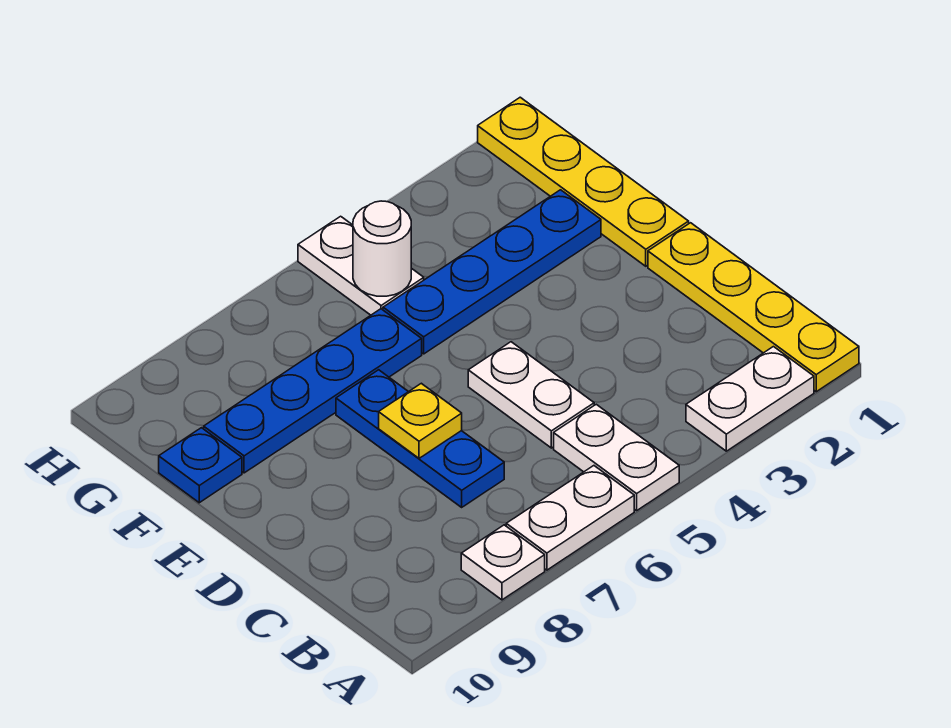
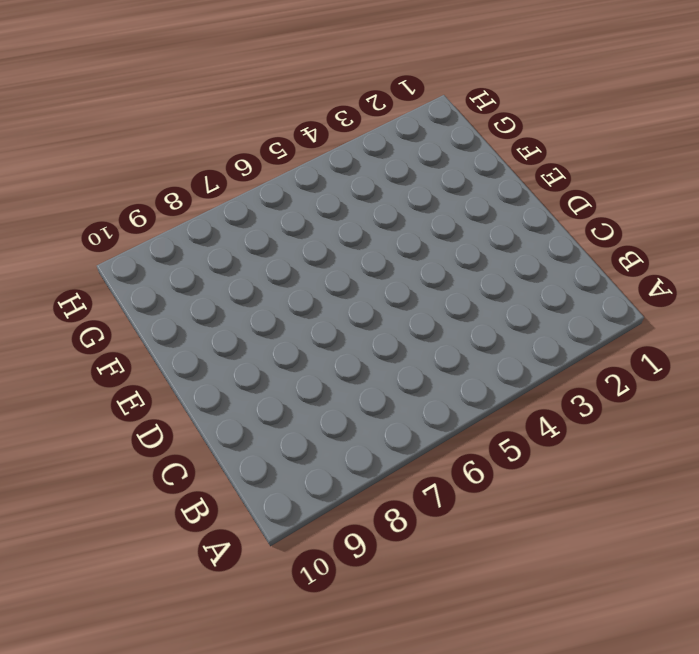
none -> yellow 1x4 plate [648,223,859,392]
none -> white 1x2 plate [686,347,814,451]
none -> white 1x2 plate [554,404,679,511]

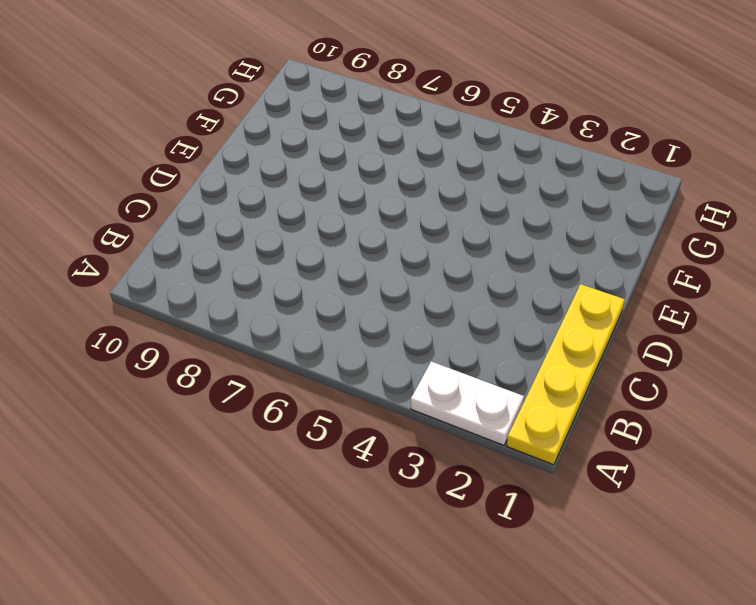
none -> white 1x2 plate [554,404,679,511]
none -> white 1x2 plate [506,466,634,570]
none -> white 1x1 plate [461,525,545,600]

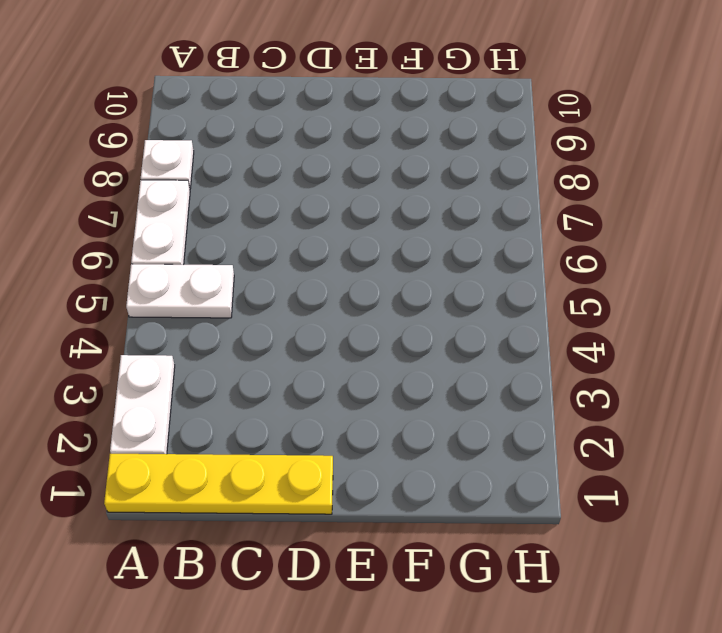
none -> white 1x2 plate [468,342,594,448]
none -> blue 1x3 plate [336,370,504,507]
none -> yellow 1x4 plate [478,97,689,266]

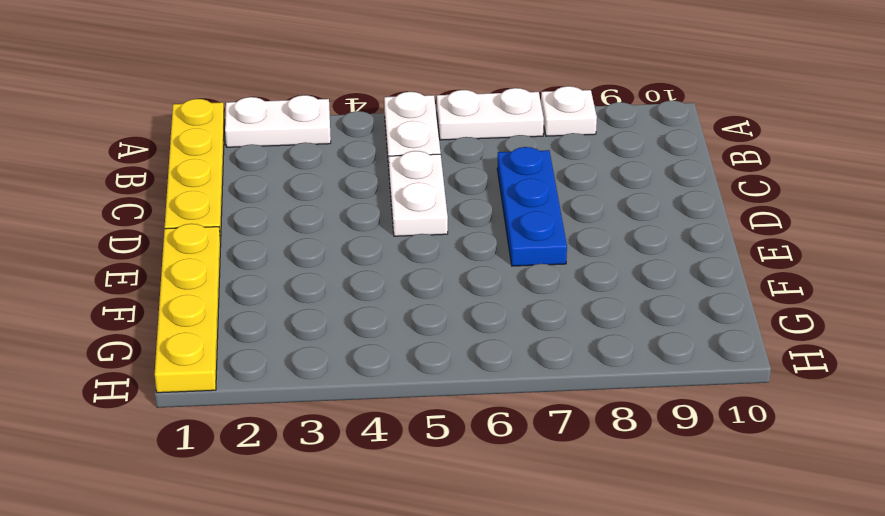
none -> blue 1x4 plate [383,190,601,354]
none -> blue 1x4 plate [204,309,422,473]
none -> blue 1x1 plate [159,428,242,503]

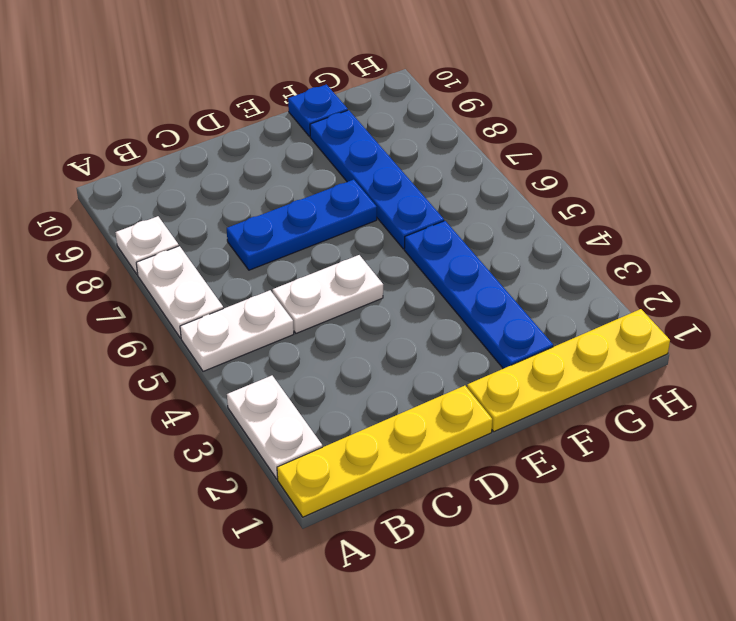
none -> white 1x2 plate [298,216,424,315]
none -> yellow 1x1 plate [379,383,462,458]
none -> white 1x1 round brick [353,201,411,296]

